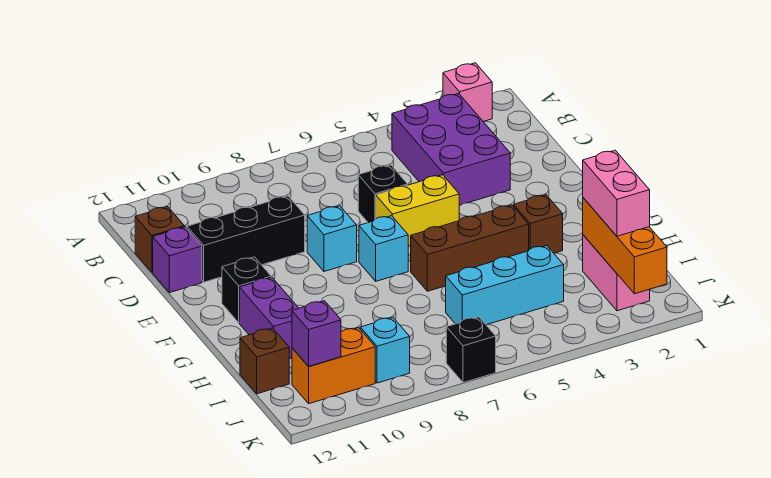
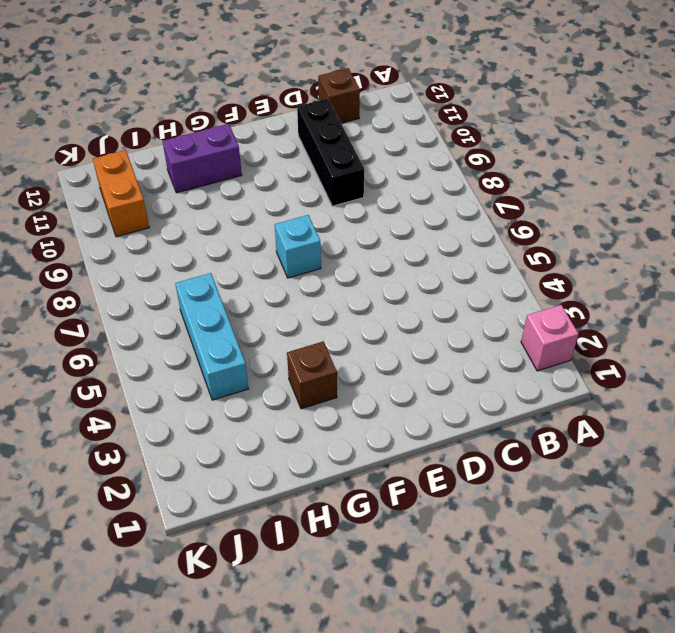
none -> purple 2x3 brick [392,93,510,205]
none -> black 1x1 brick [358,165,408,223]
none -> purple 1x1 brick [153,227,202,293]

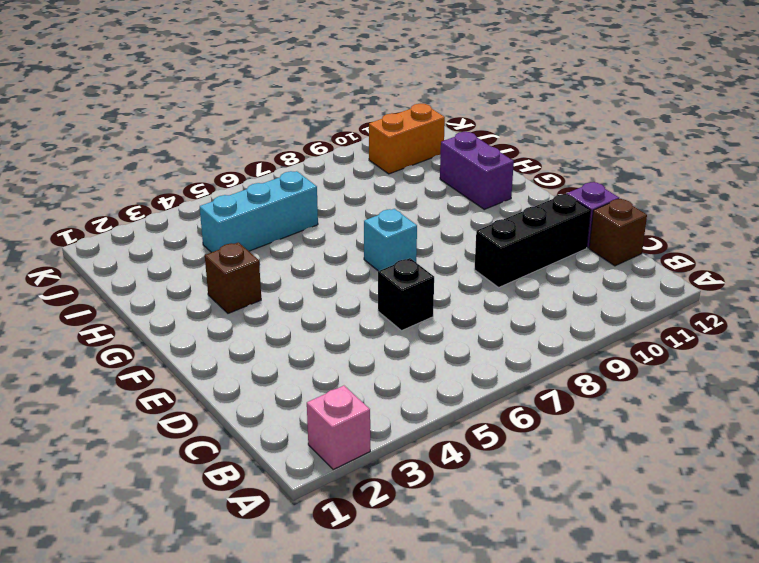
none -> purple 2x3 brick [392,93,510,205]
none -> yellow 1x2 brick [376,175,460,246]
none -> cyan 1x1 brick [307,206,357,271]

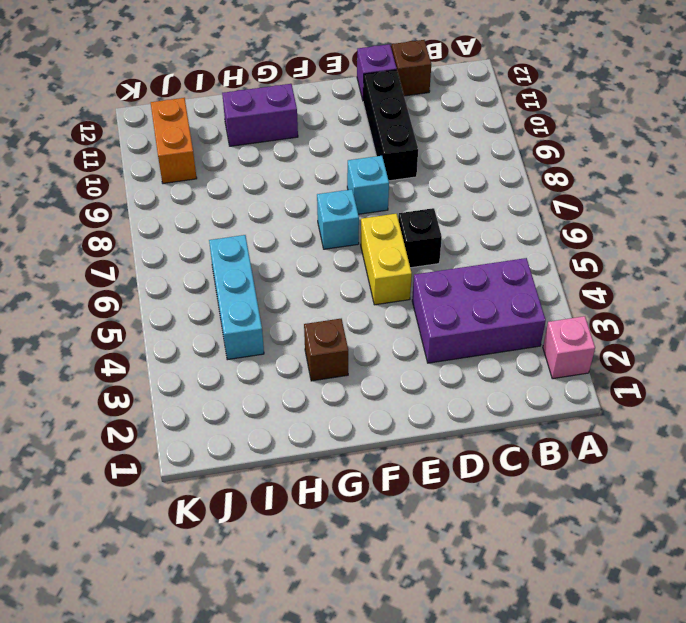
none -> black 1x1 brick [222,257,271,322]
none -> brown 1x3 brick [411,205,529,291]
none -> pink 1x2 brick [583,235,650,311]

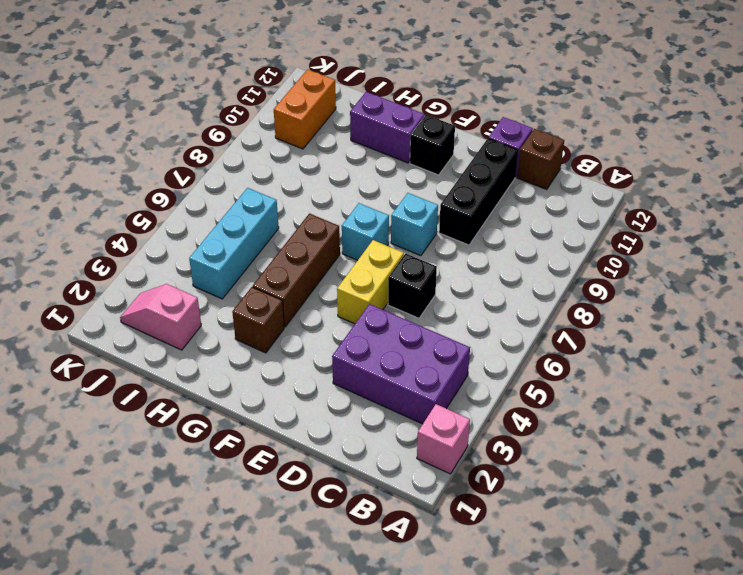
pink 1x2 slope [120,284,201,350] -> pink 1x2 brick [583,235,650,311]
none -> brown 1x1 brick [240,328,289,394]
none -> cyan 1x1 brick [360,317,410,383]
none -> black 1x1 brick [446,317,496,383]

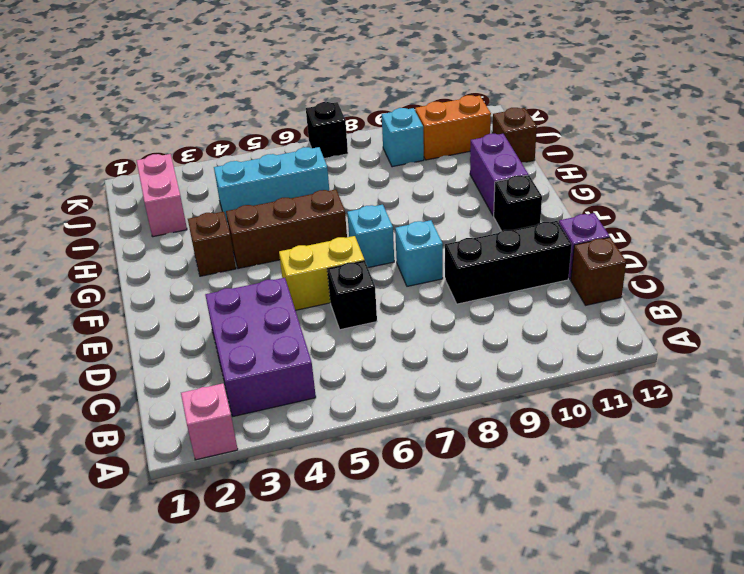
none -> orange 1x3 brick [583,198,667,294]
none -> purple 1x1 brick [292,301,341,367]
none -> pink 1x2 brick [583,150,650,236]

